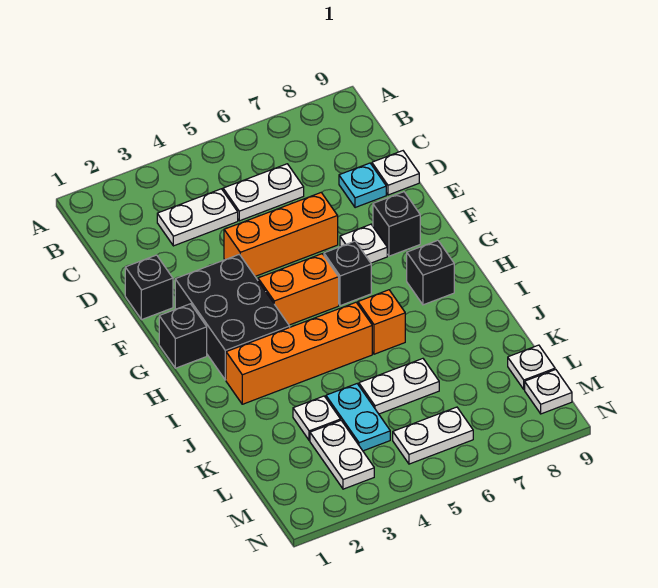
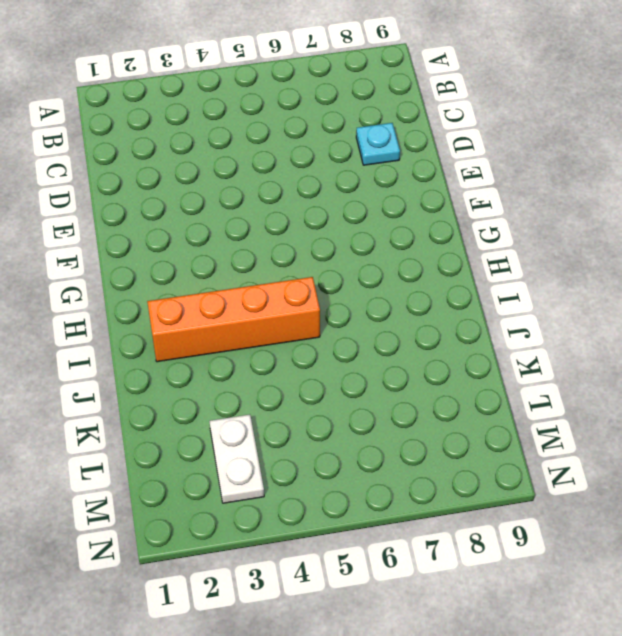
none -> white 1x2 plate [157,189,238,246]
none -> white 1x2 plate [223,164,304,221]
none -> white 1x1 plate [372,151,419,195]

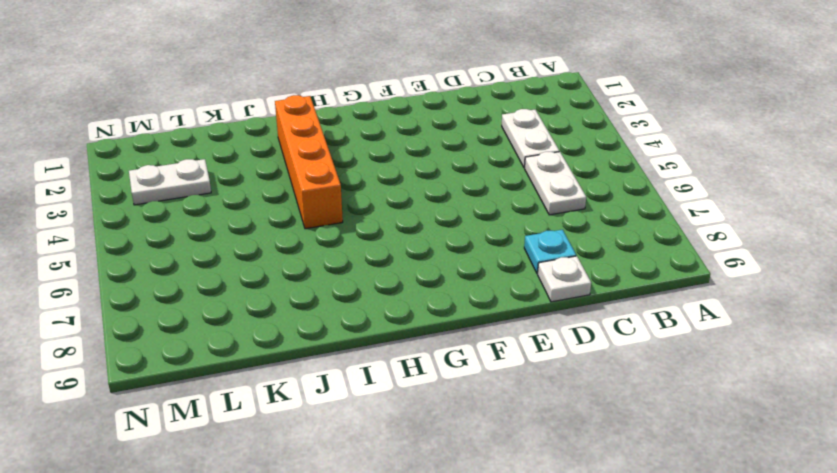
none -> black 1x1 brick [125,255,173,320]
none -> orange 1x3 brick [224,193,338,276]
none -> black 2x3 brick [175,254,290,380]

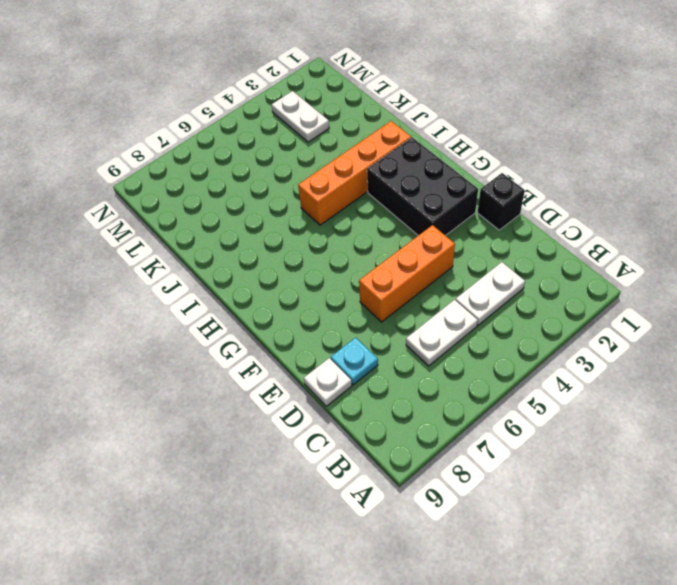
none -> white 1x1 plate [340,224,387,263]
none -> black 1x1 brick [373,192,420,256]
none -> black 1x1 brick [159,304,207,368]

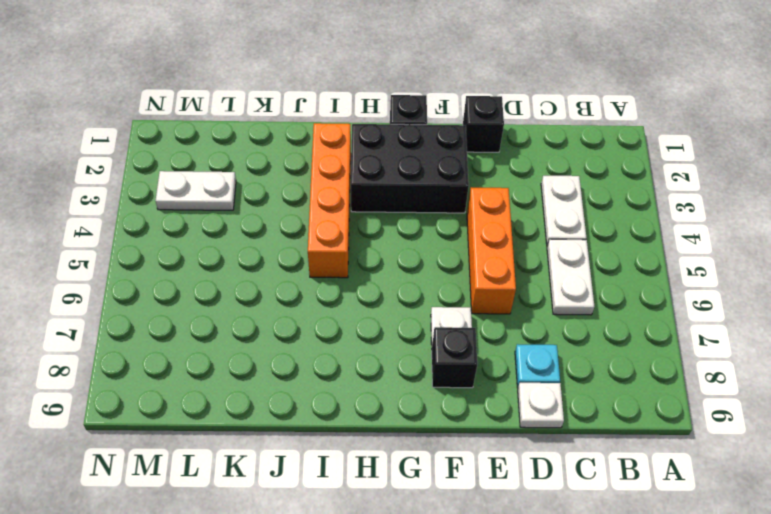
none -> orange 1x2 brick [258,254,339,325]
none -> black 1x1 brick [324,241,371,306]
none -> black 1x1 brick [407,240,454,305]

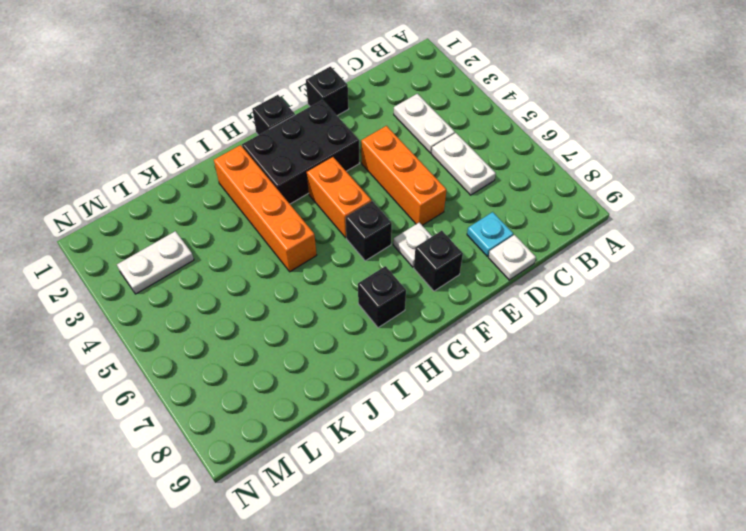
none -> orange 1x1 brick [358,290,405,354]
none -> white 1x1 plate [293,396,341,441]
none -> cyan 1x2 plate [326,384,390,451]

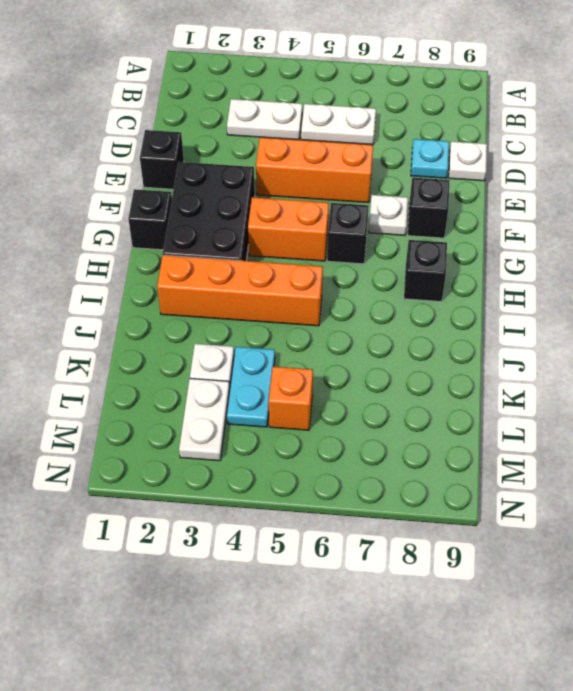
orange 1x1 brick [269,367,313,430] -> orange 1x1 brick moved to [358,290,405,354]
none -> white 1x2 plate [359,359,439,414]
none -> white 1x1 plate [508,345,555,390]
none -> white 1x2 plate [393,407,473,464]

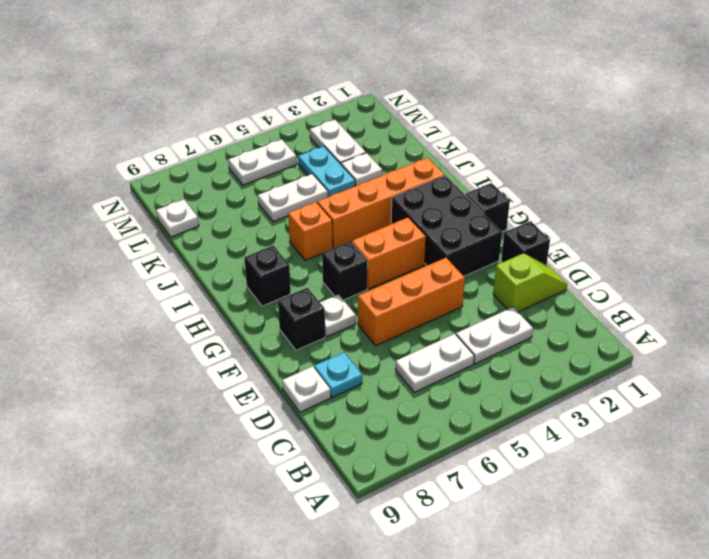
lime 1x2 slope [493,253,567,312] -> none
none -> white 1x1 plate [525,369,572,414]

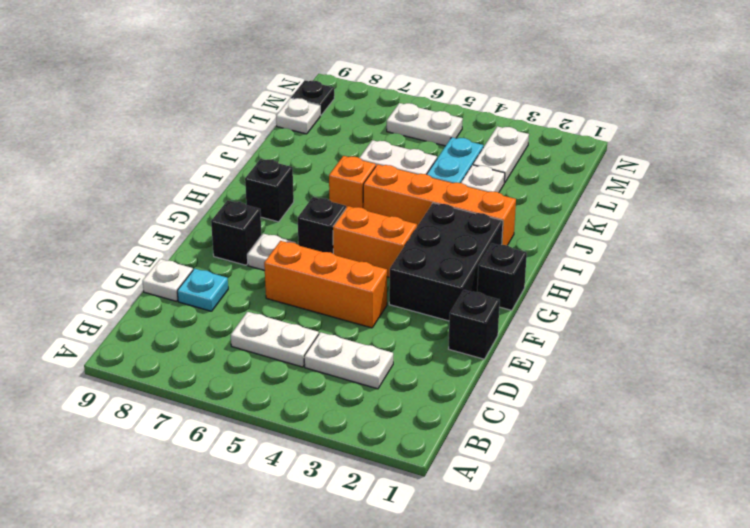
black 1x1 plate [291,81,334,115] -> white 1x1 plate [525,369,572,414]

